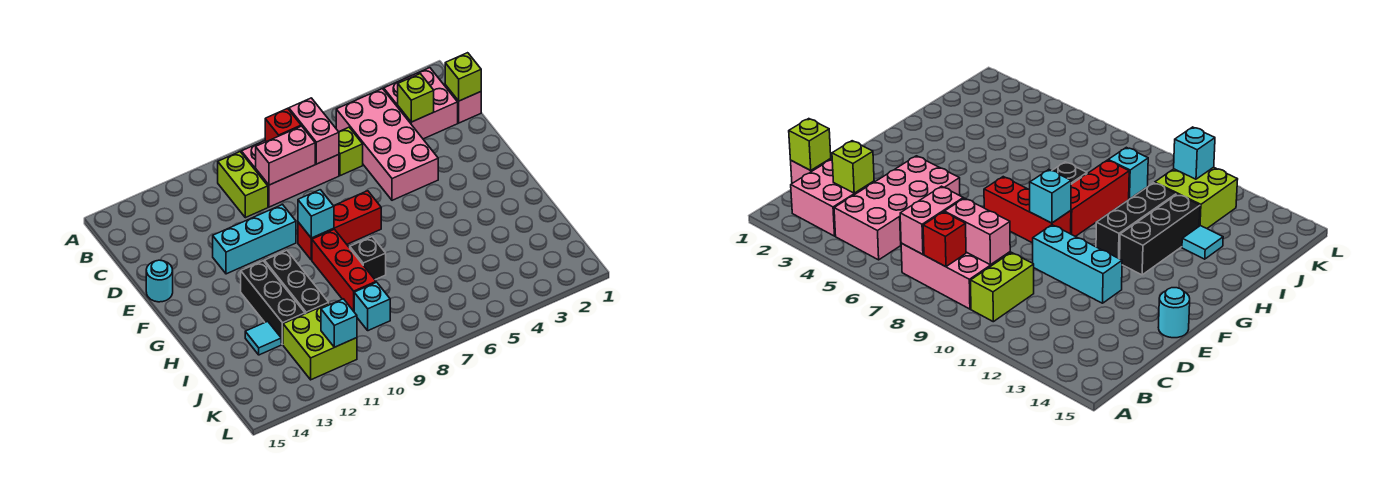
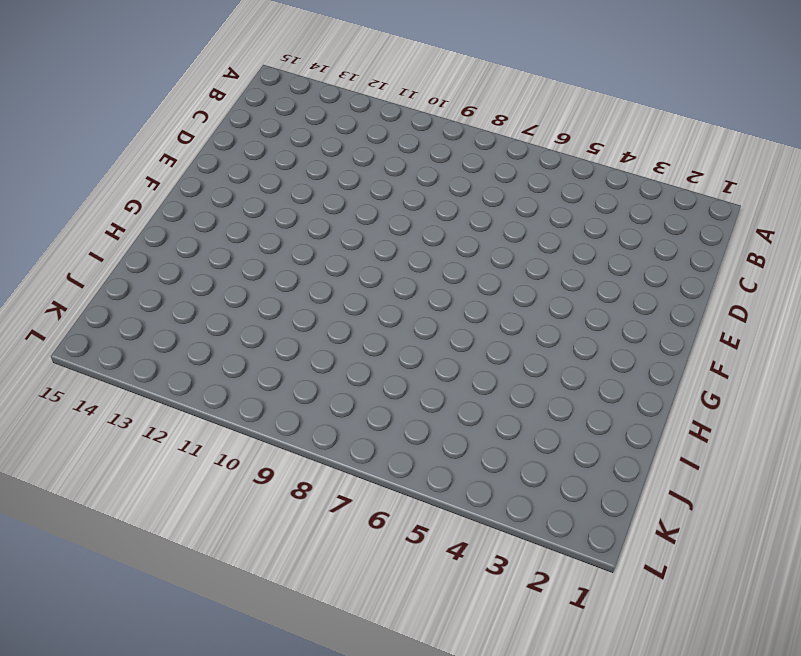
none -> pink 2x2 brick [384,68,458,139]
none -> pink 2x4 brick [336,89,438,200]
none -> pink 2x3 brick [241,141,339,207]

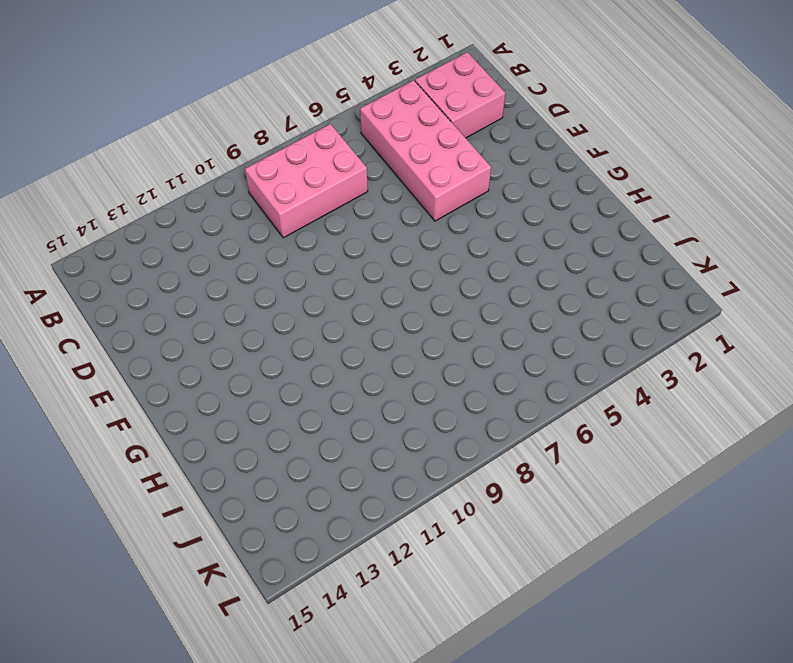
none -> lime 1x2 brick [218,152,268,218]
none -> pink 1x1 brick [445,85,481,123]
none -> lime 1x1 brick [339,127,363,176]

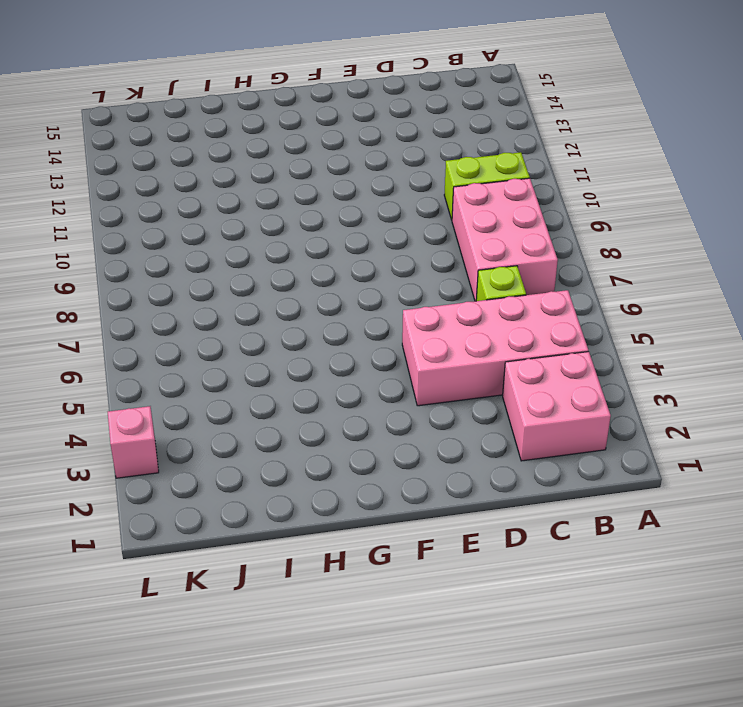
pink 1x1 brick [108,406,159,478] -> pink 1x1 brick moved to [445,85,481,123]
none -> cyan 1x3 brick [213,205,296,274]
none -> cyan 1x1 round brick [146,260,173,302]
none -> red 1x3 brick [298,191,381,260]

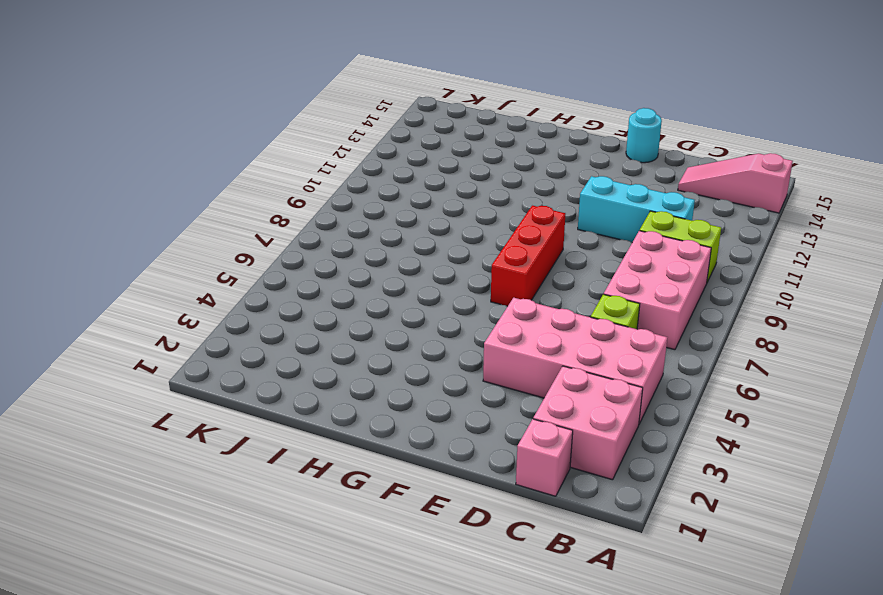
pink 1x3 slope [678,153,793,213] -> none
cyan 1x3 brick [578,176,695,242] -> cyan 1x3 brick turned to [213,205,296,274]
none -> red 1x3 brick [312,229,376,311]
none -> black 1x3 brick [265,250,329,314]
none -> black 1x3 brick [241,261,305,345]

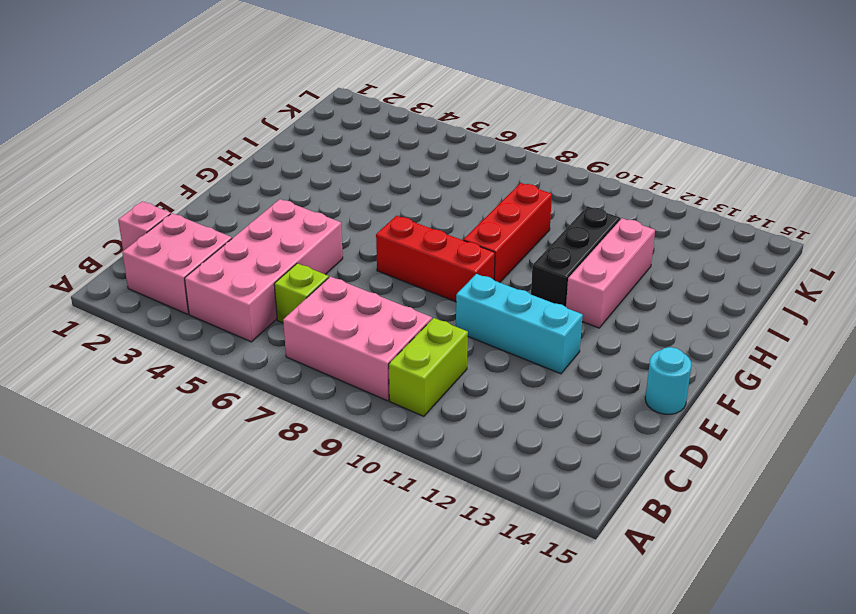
pink 1x3 brick [566,218,655,328] -> black 1x3 brick [241,261,305,345]
none -> black 1x1 brick [350,237,386,280]
none -> cyan 1x1 tile [245,321,281,355]
none -> cyan 1x1 brick [354,282,390,331]

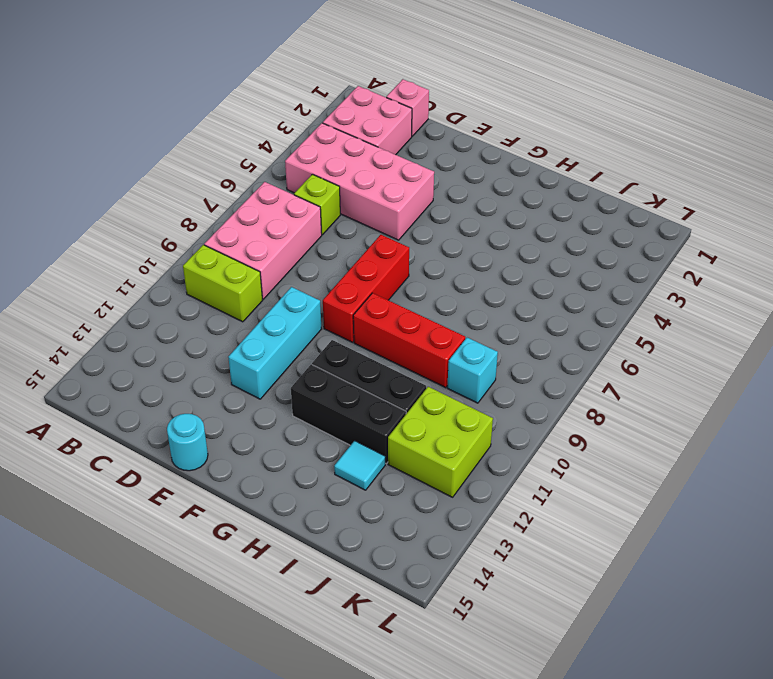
none -> black 1x1 brick [350,237,386,280]
none -> pink 1x2 brick [289,98,339,164]
none -> red 1x1 brick [265,108,301,142]

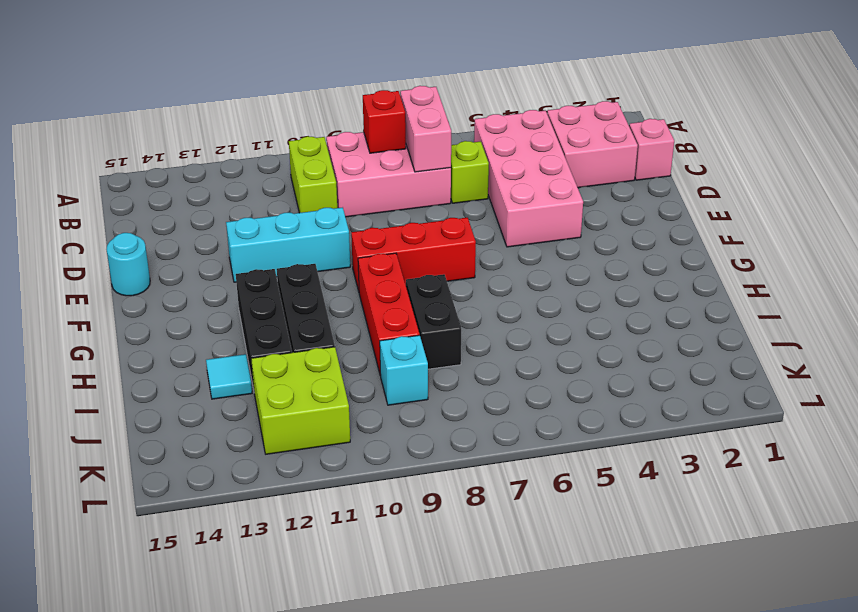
black 1x2 brick [406,274,461,369] -> black 1x1 brick [350,237,386,280]
none -> lime 1x1 brick [445,53,481,101]
none -> lime 1x1 brick [398,74,434,122]
none -> pink 1x2 brick [256,126,315,185]

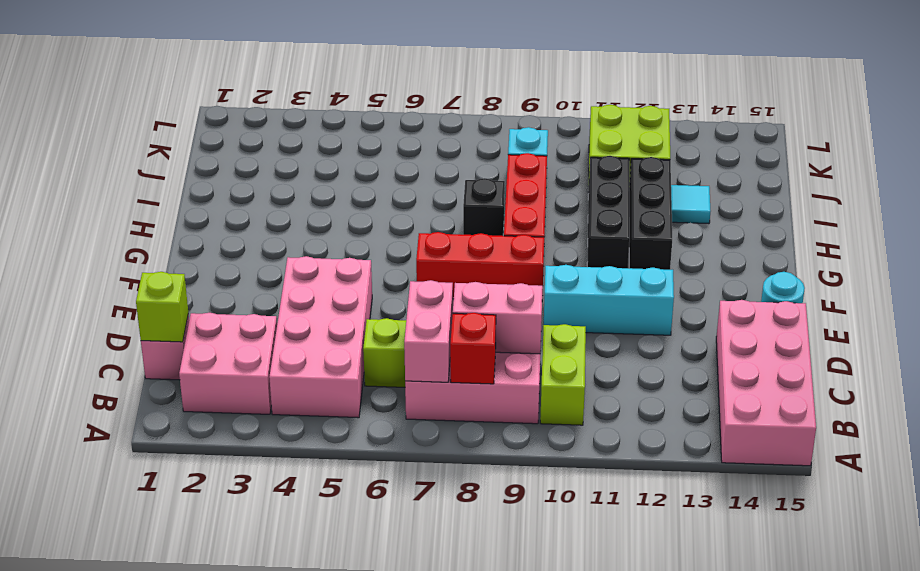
pink 2x4 brick [716,300,816,466] -> none
none -> lime 1x1 brick [398,74,434,122]
none -> cyan 1x1 brick [298,190,334,238]
none -> cyan 1x1 brick [321,299,357,347]

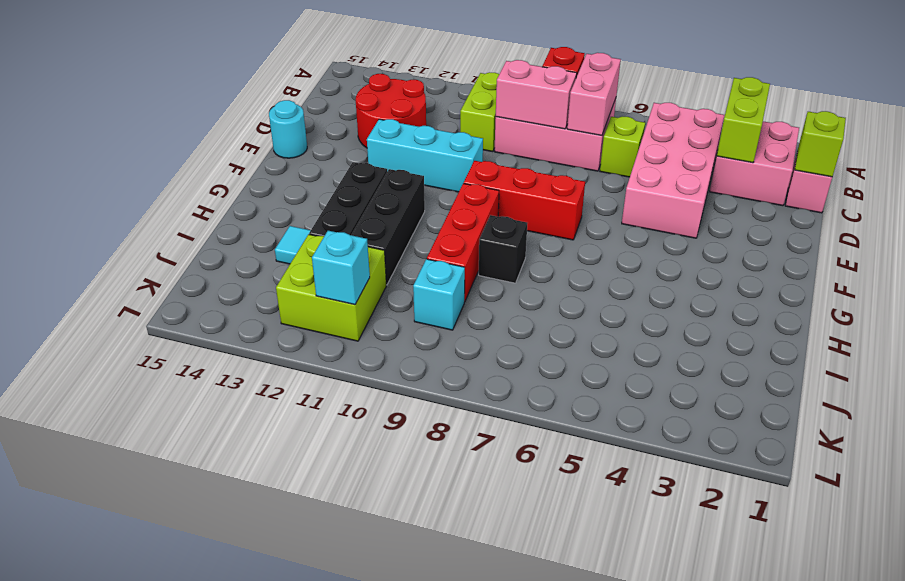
lime 1x2 brick [717,77,770,163] -> lime 1x1 brick [398,74,434,122]
red 2x2 round brick [356,74,426,148] -> none
none -> cyan 1x1 brick [298,190,334,238]

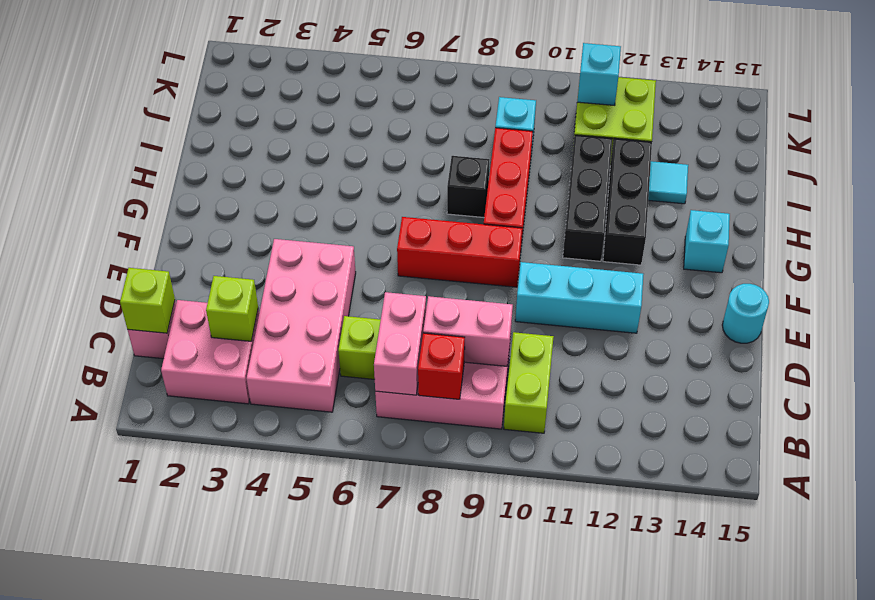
cyan 1x1 brick [684,210,730,273] -> cyan 1x1 brick moved to [298,190,334,238]

